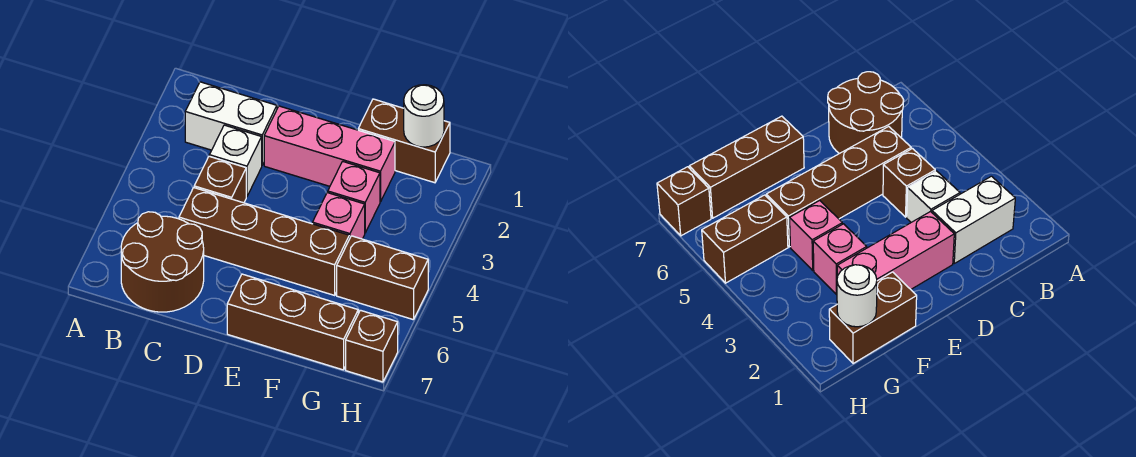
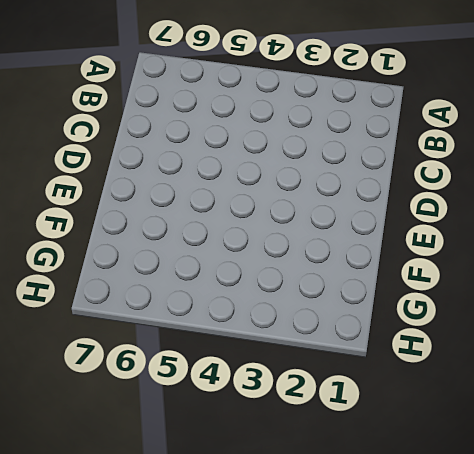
none -> white 1x2 brick [185,82,277,165]
none -> brown 2x2 round brick [121,212,204,312]
none -> white 1x1 brick [209,125,262,197]

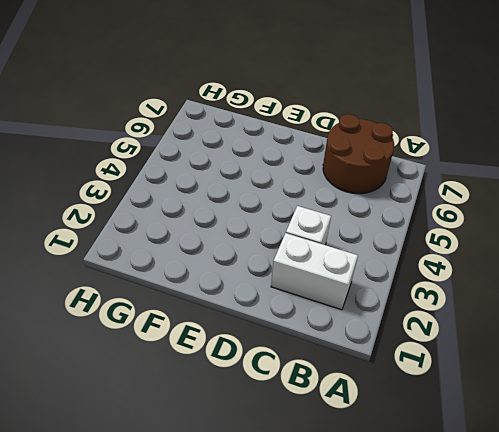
none -> brown 1x1 brick [194,156,246,203]
none -> brown 1x4 brick [179,188,349,295]
none -> pink 1x3 brick [264,106,395,202]

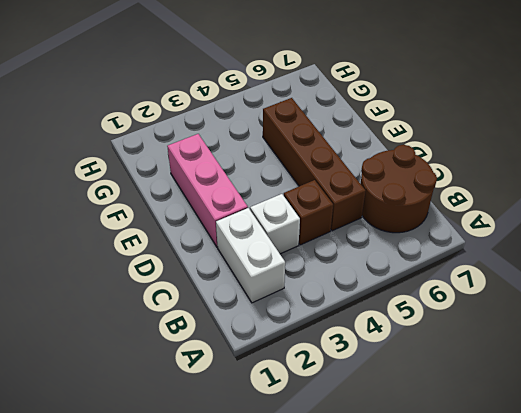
none -> brown 1x3 brick [227,274,358,370]
none -> brown 1x2 brick [358,99,450,183]
none -> pink 1x1 brick [328,161,380,233]

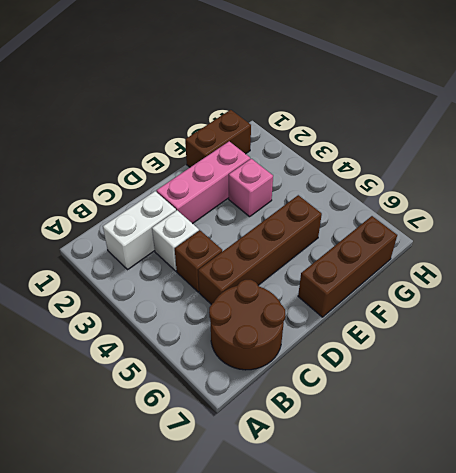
none -> pink 1x1 brick [313,193,365,239]
none -> brown 1x2 brick [337,236,428,320]
none -> brown 1x1 brick [346,310,398,382]

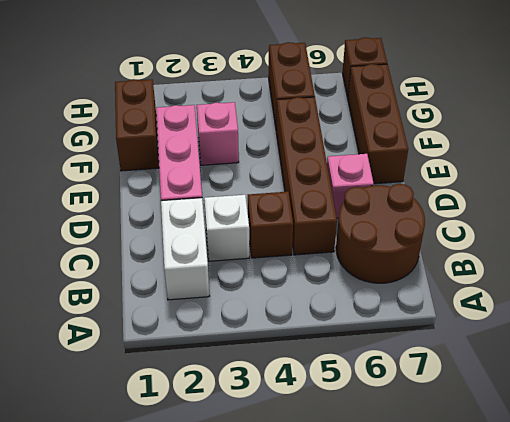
pink 1x1 brick [327,154,374,218] -> pink 1x1 brick moved to [313,193,365,239]
none -> white 1x1 round brick [404,85,444,147]

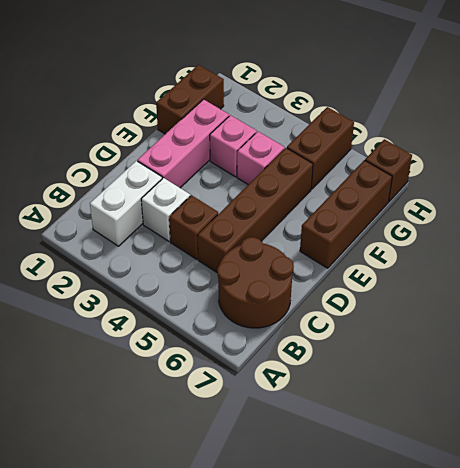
none -> white 1x1 round brick [404,85,444,147]

